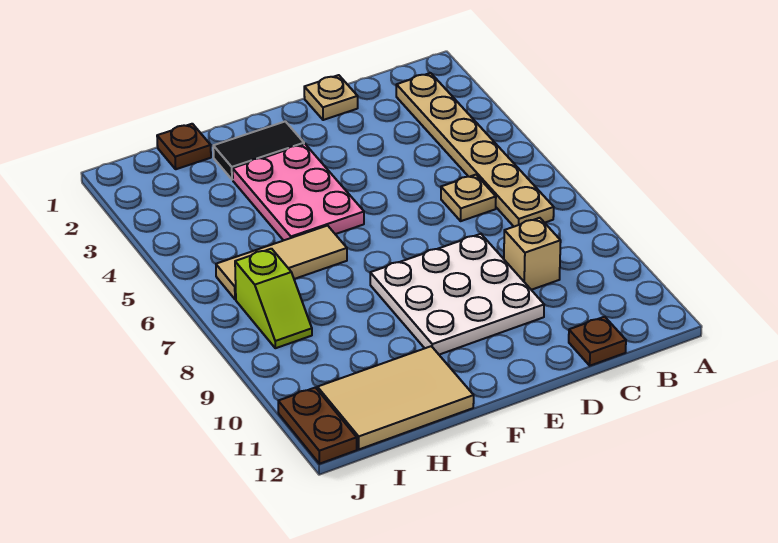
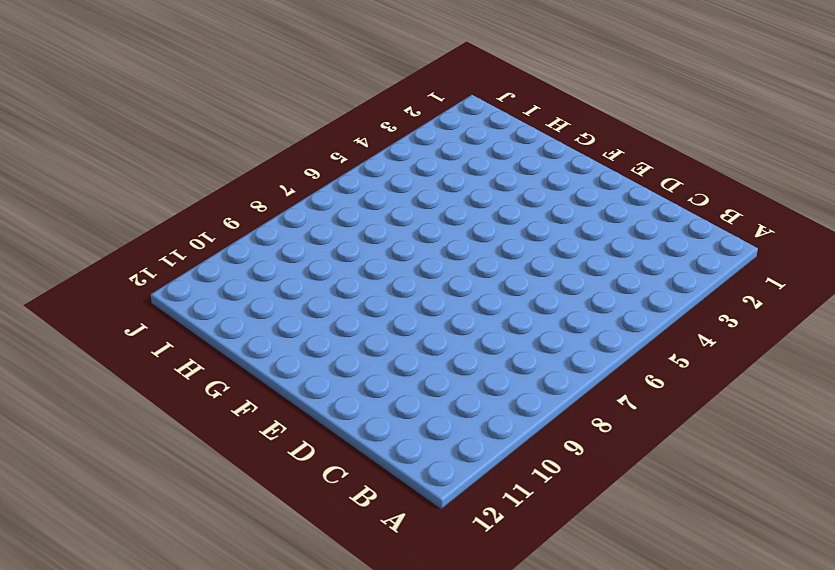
none -> tan 1x6 plate [396,73,554,227]
none -> tan 1x1 plate [441,175,496,221]
none -> tan 1x1 brick [504,218,561,290]

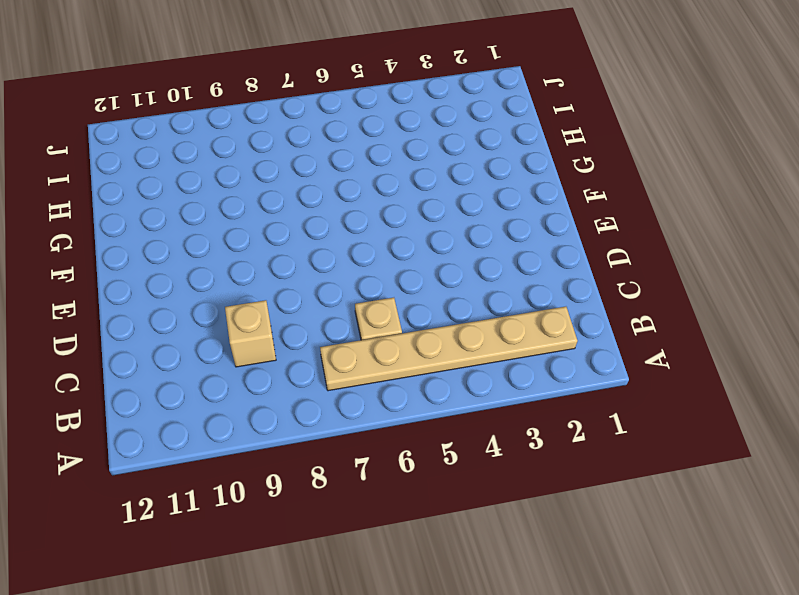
none -> brown 1x1 plate [569,317,626,366]
none -> tan 1x1 plate [304,75,358,120]
none -> white 3x3 plate [370,234,544,355]

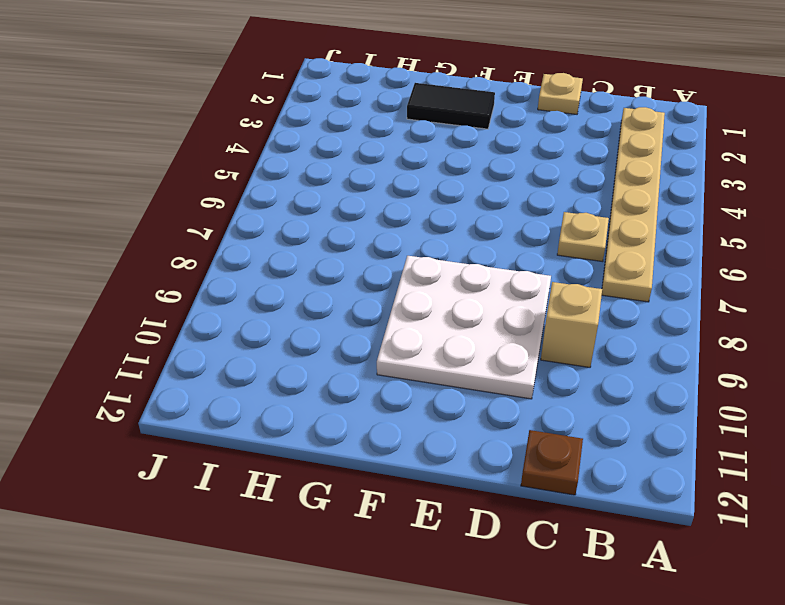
none -> pink 2x3 plate [233,144,364,241]
none -> tan 1x3 tile [216,226,347,299]
none -> tan 2x3 tile [317,346,474,449]

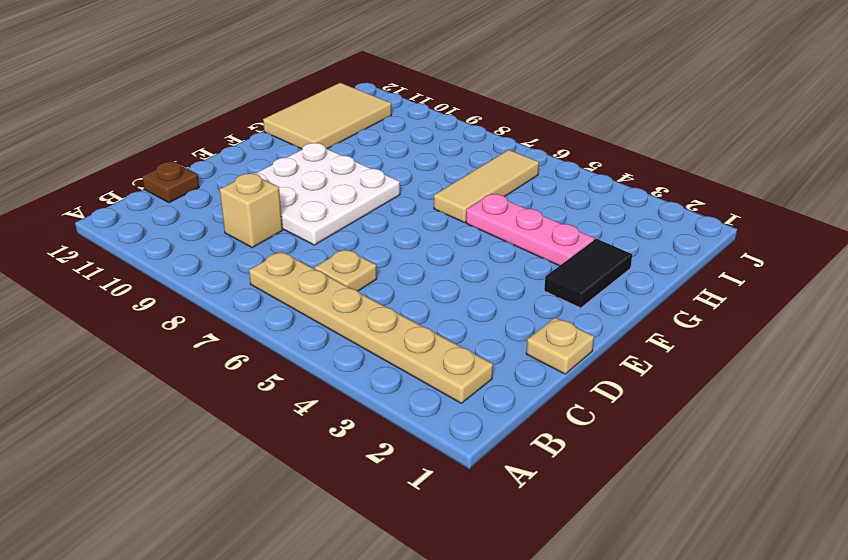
pink 1x3 plate [466,194,594,266] -> pink 2x3 plate [233,144,364,241]
none -> brown 1x1 plate [157,124,211,169]
none -> lime 1x2 slope [235,249,312,348]
none -> brown 1x2 plate [278,387,357,464]

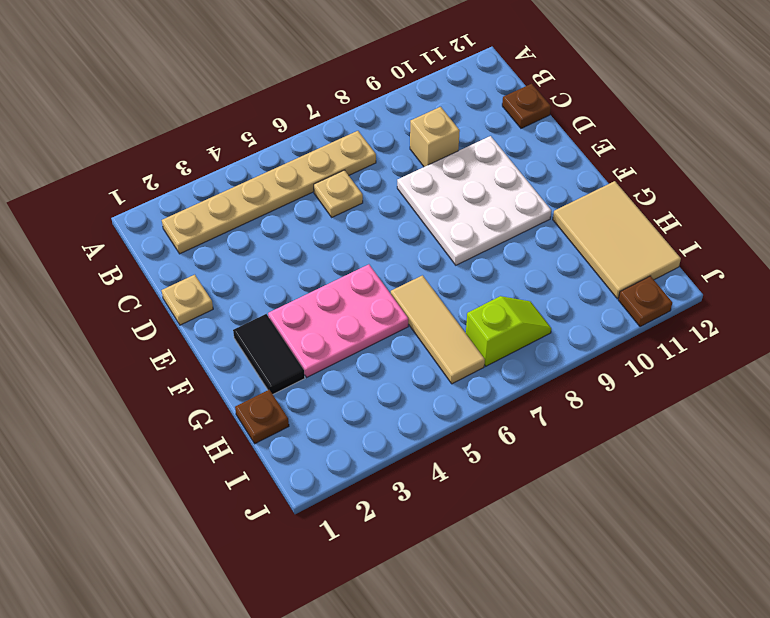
brown 1x1 plate [618,276,672,327] -> brown 1x2 plate [278,387,357,464]

